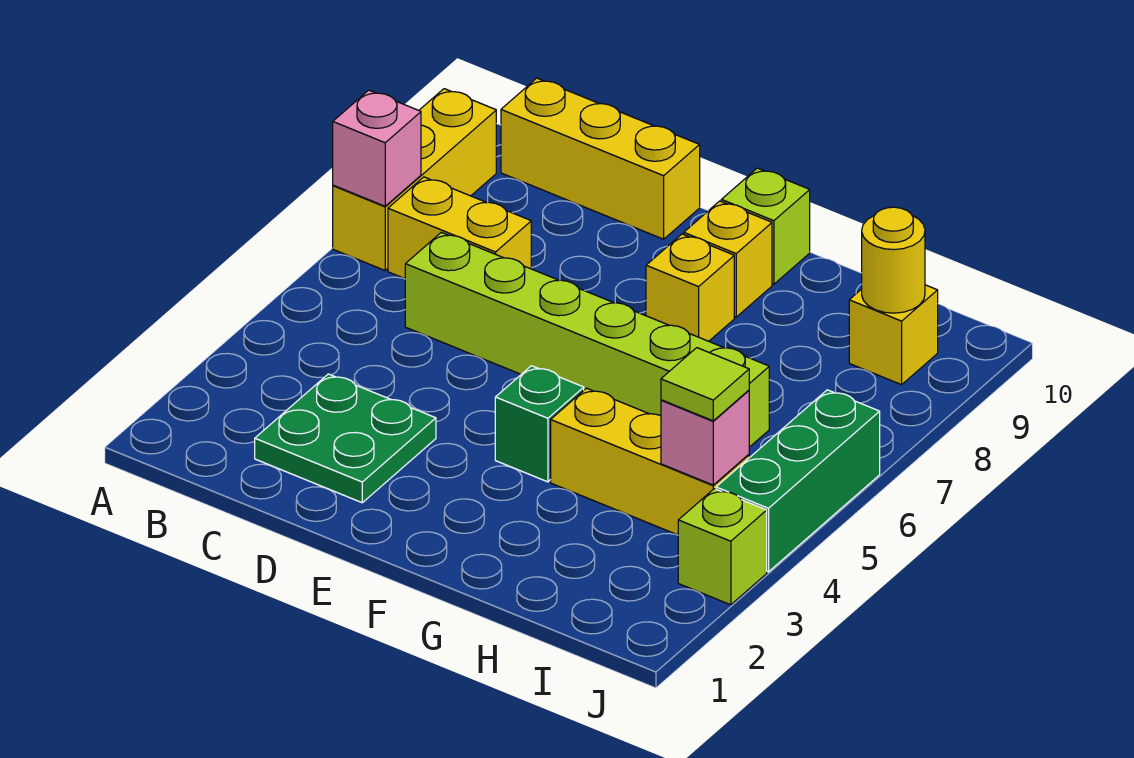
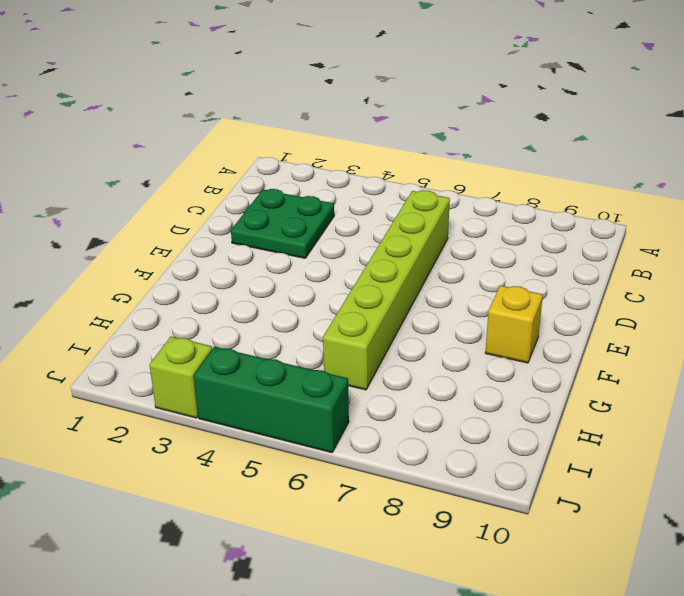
none -> yellow 1x3 brick [333,89,496,270]
none -> yellow 1x2 brick [388,177,531,279]
none -> yellow 1x3 brick [501,78,700,239]

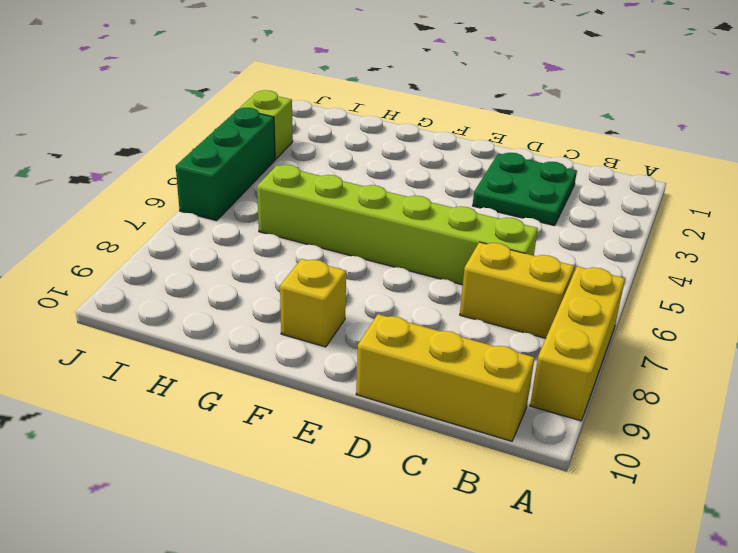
none -> green 1x1 brick [495,366,584,482]
none -> yellow 1x1 brick [646,234,734,341]
none -> lime 1x1 brick [721,168,810,284]

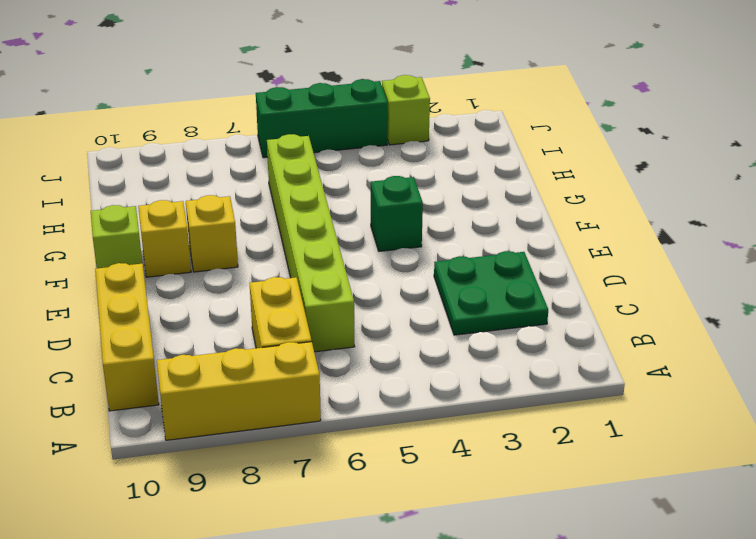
none -> yellow 1x3 brick [551,388,749,535]
none -> yellow 1x1 brick [849,285,938,385]
none -> pink 1x1 brick [333,90,421,206]

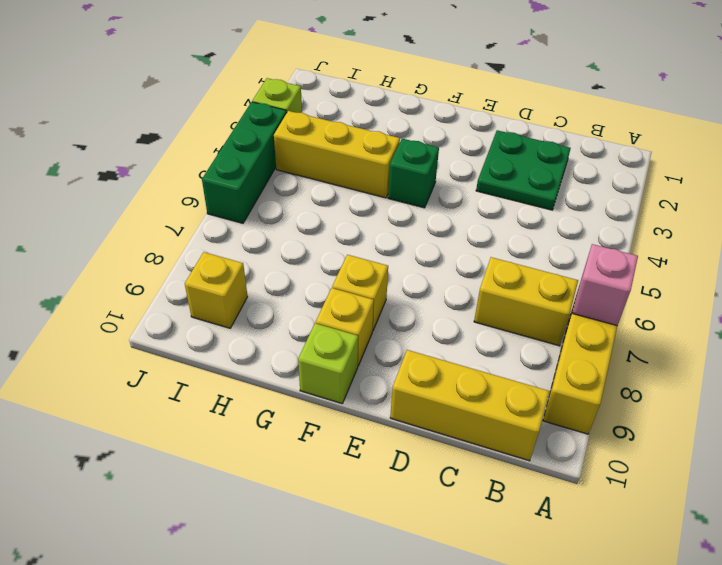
none -> lime 1x6 brick [405,232,769,447]
none -> pink 1x1 brick [661,390,749,485]
none -> yellow 1x1 round brick [862,207,925,313]

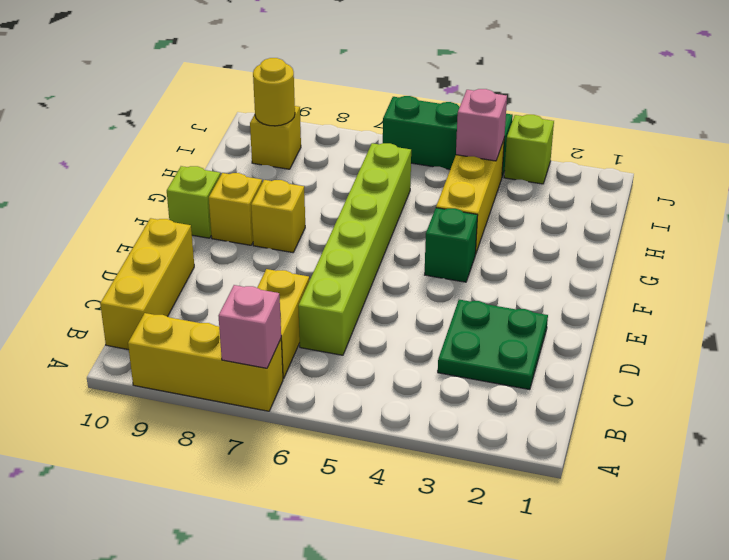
none -> lime 1x1 tile [661,348,749,421]

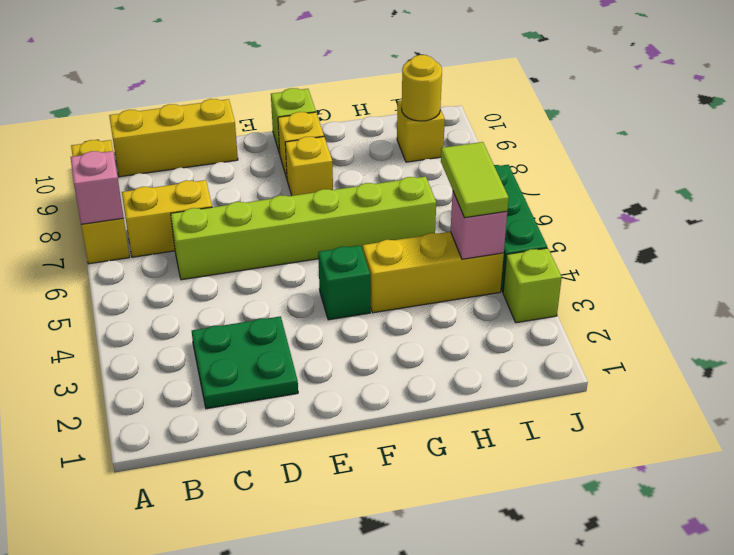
lime 1x2 tile [441,142,509,218] -> lime 1x1 tile [661,348,749,421]

